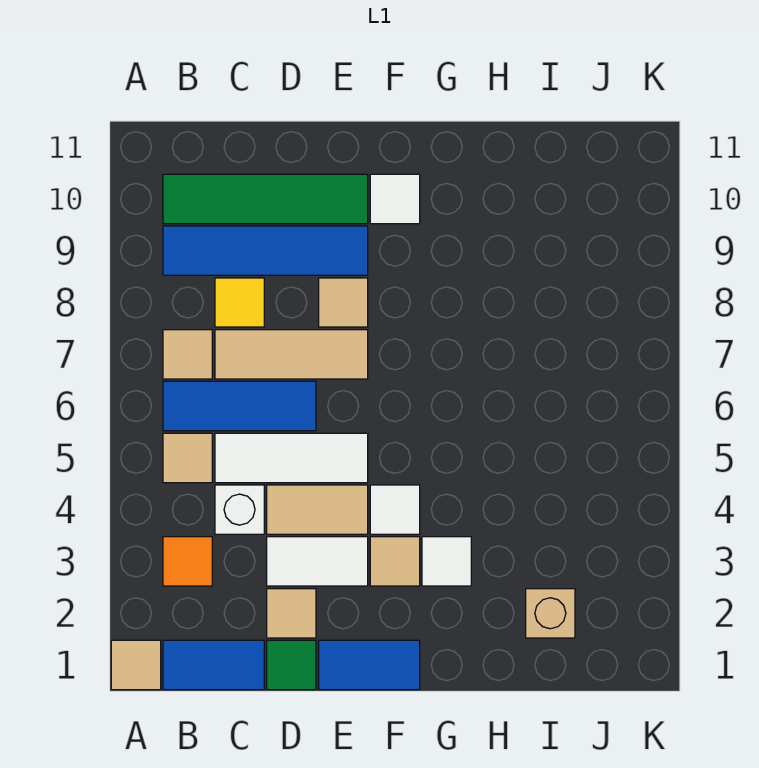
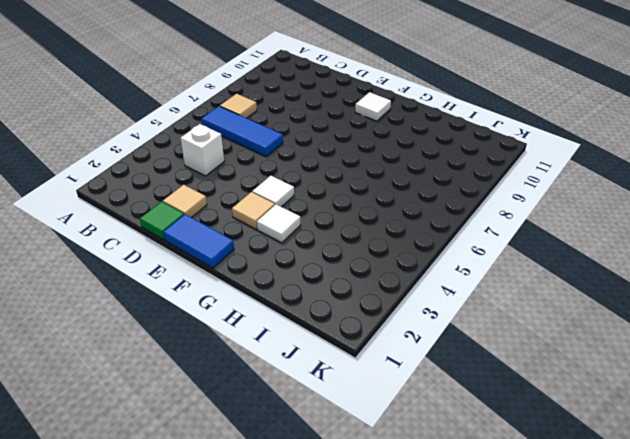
none -> tan 1x1 tile [111,640,161,690]
none -> blue 1x2 tile [163,640,264,690]
none -> orange 1x1 tile [163,537,212,586]

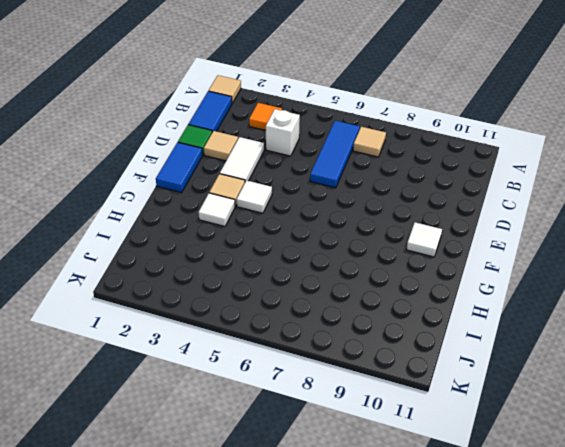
none -> tan 1x1 tile [163,433,212,483]
none -> blue 1x4 tile [163,226,368,275]
none -> green 1x4 tile [163,174,368,224]

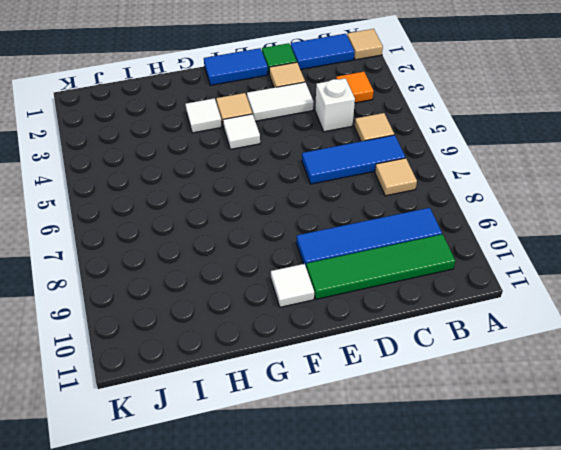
none -> white 1x3 tile [215,433,368,483]
none -> tan 1x3 tile [215,330,368,379]
none -> yellow 1x1 tile [215,278,264,327]

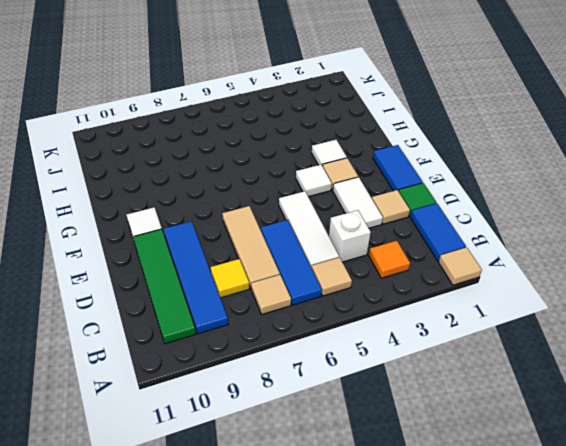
none -> tan 1x2 tile [267,485,368,534]
none -> tan 1x1 tile [319,278,368,327]
none -> tan 1x1 brick [526,589,575,638]

